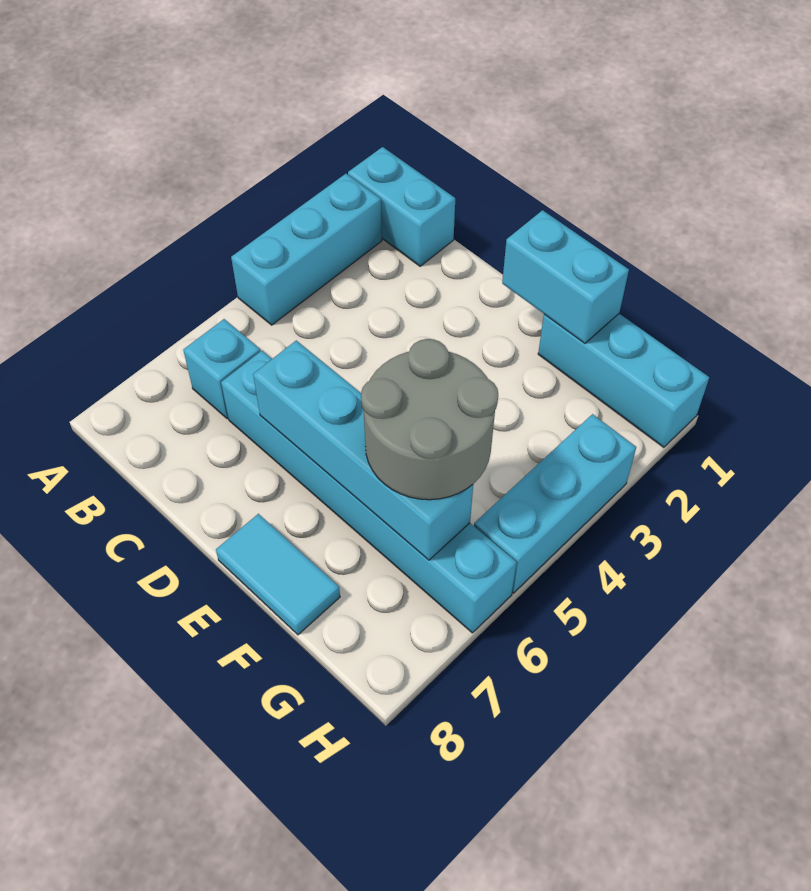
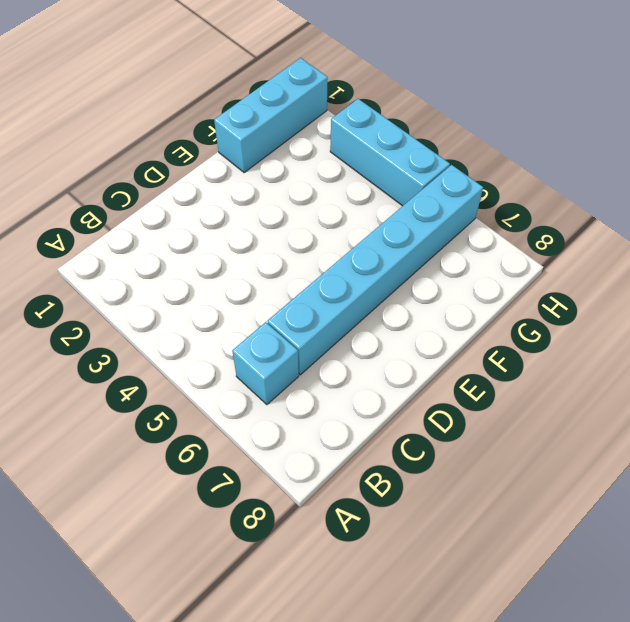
none -> cyan 1x2 brick [348,147,455,266]
none -> cyan 1x3 brick [231,174,382,325]

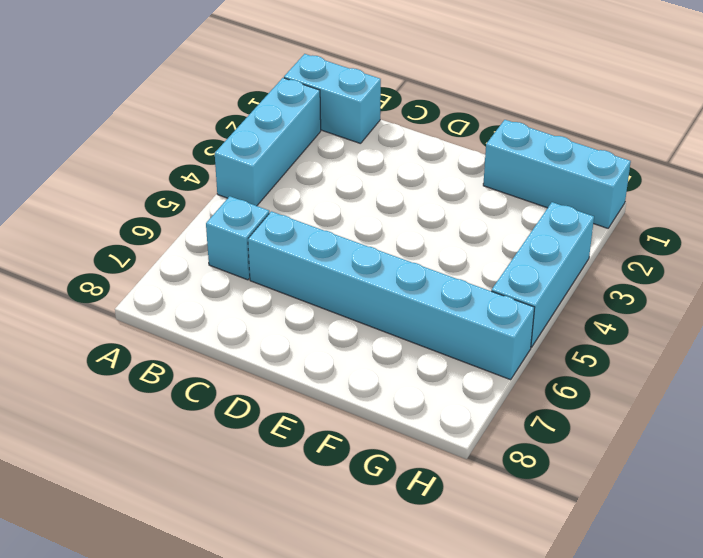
none -> cyan 1x2 tile [216,514,340,635]
none -> cyan 1x4 brick [253,340,473,560]

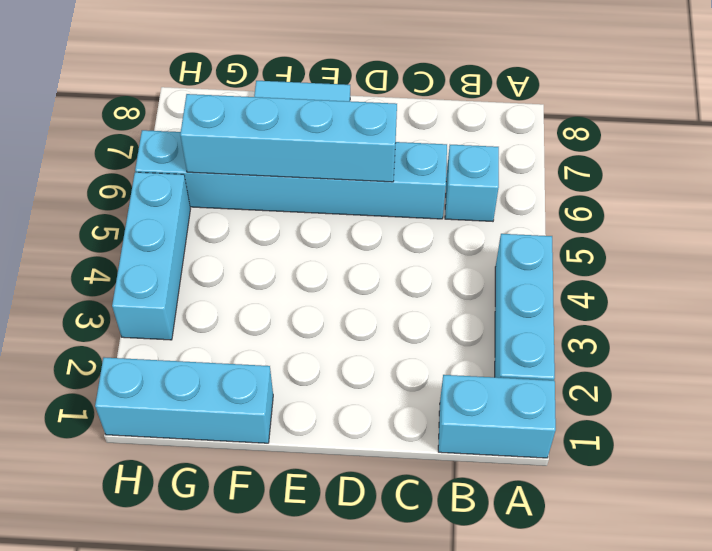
none -> cyan 1x2 brick [502,210,629,343]
none -> grey 2x2 round brick [361,339,498,500]

